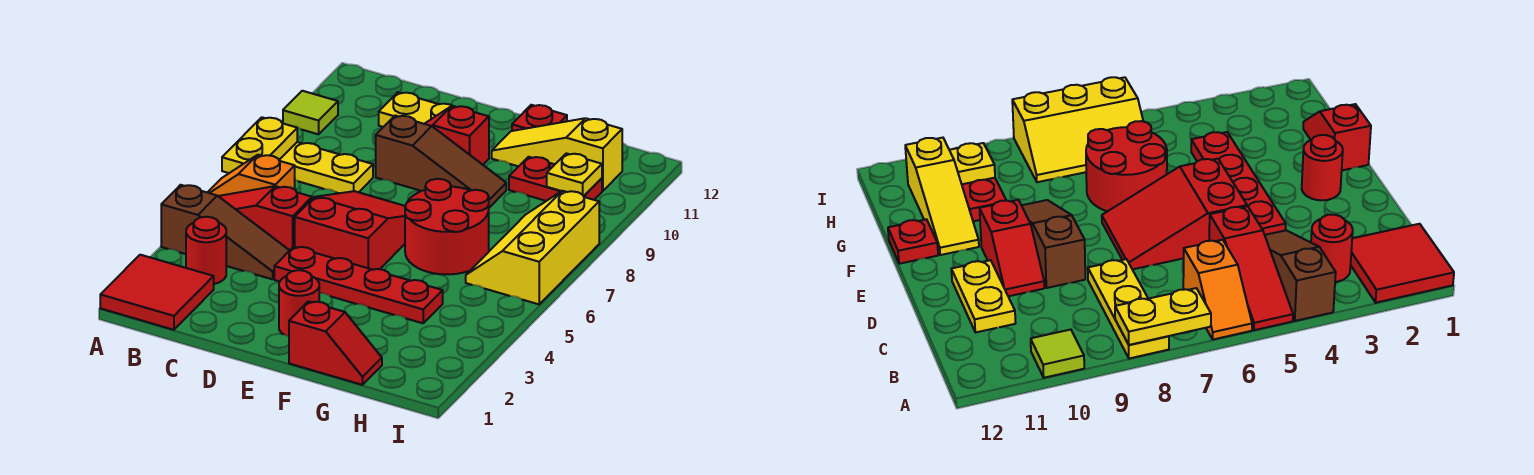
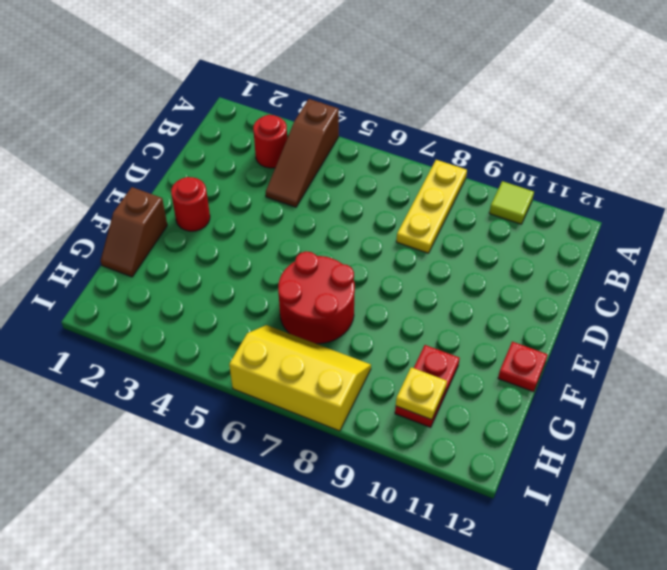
brown 1x2 slope [101,187,167,277] -> red 1x2 slope [289,301,382,385]
none -> red 2x2 tile [100,255,214,330]
none -> red 1x3 slope [219,186,312,250]
none -> orange 1x2 slope [207,155,295,196]

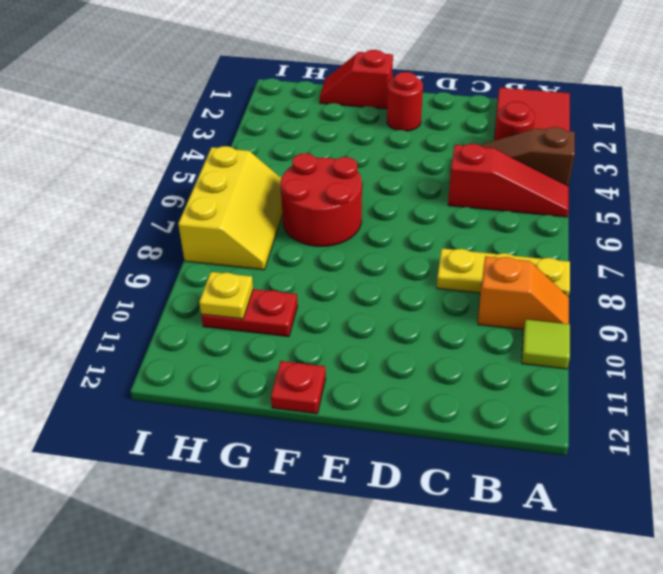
orange 1x2 slope [478,256,569,330] -> orange 1x2 slope moved to [207,155,295,196]
none -> yellow 1x2 plate [379,92,452,127]
none -> red 1x4 plate [274,247,443,323]
none -> red 2x3 slope [295,191,405,270]

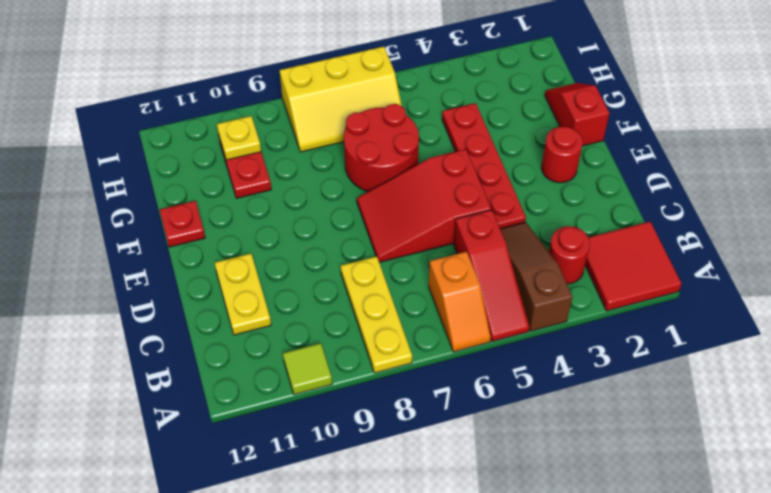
none -> brown 1x3 slope [376,116,506,208]
none -> red 1x2 slope [425,106,489,165]
none -> yellow 1x3 slope [492,118,622,191]

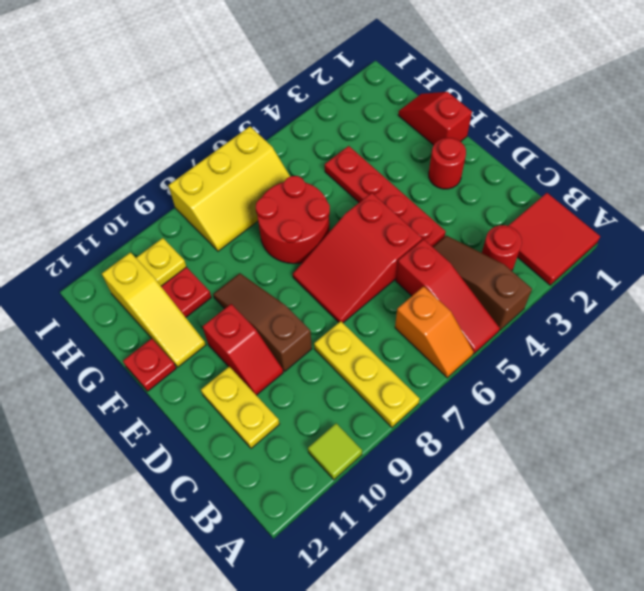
none -> yellow 1x2 plate [222,117,297,173]

